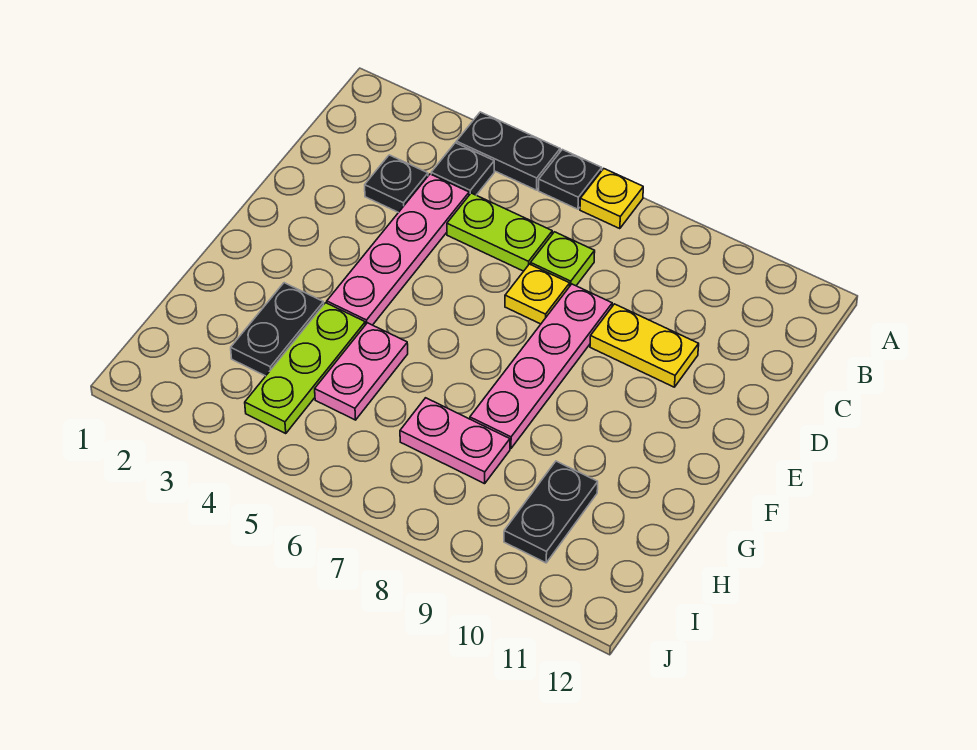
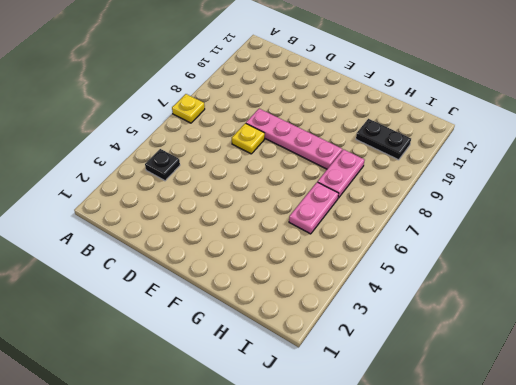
pink 1x2 plate [289,182,338,234] -> pink 1x2 plate turned to [315,323,408,420]
none -> black 1x2 plate [456,112,560,190]
none -> black 1x1 plate [539,150,602,209]
none -> black 1x1 plate [365,155,428,212]

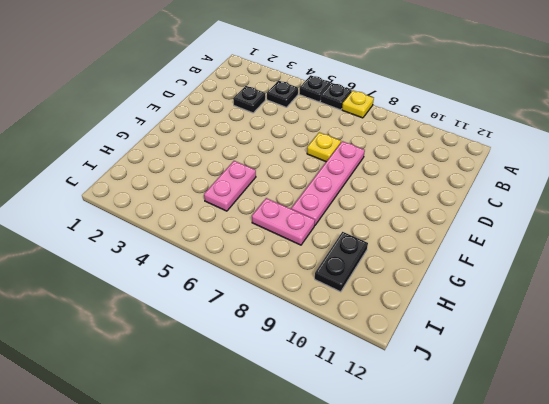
black 1x1 plate [299,75,330,102] -> black 1x2 plate [456,112,560,190]
none -> pink 1x4 plate [327,174,469,325]
none -> lime 1x2 plate [447,193,552,271]
none -> lime 1x1 plate [531,232,595,286]

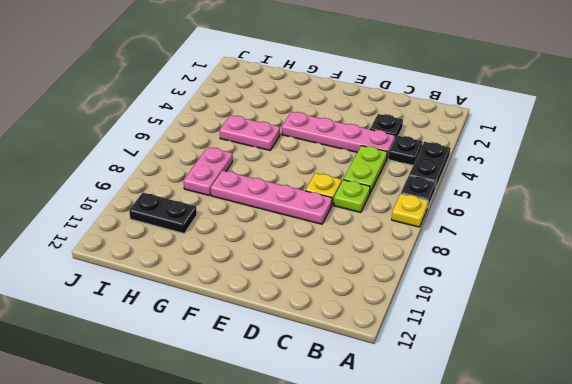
none -> yellow 1x2 plate [590,304,699,387]
none -> black 1x2 plate [231,283,324,376]
none -> lime 1x3 plate [245,303,365,433]

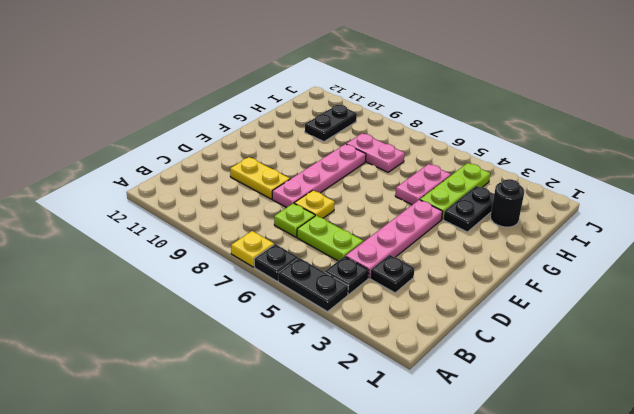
black 1x1 round brick [490,179,524,227] -> none

